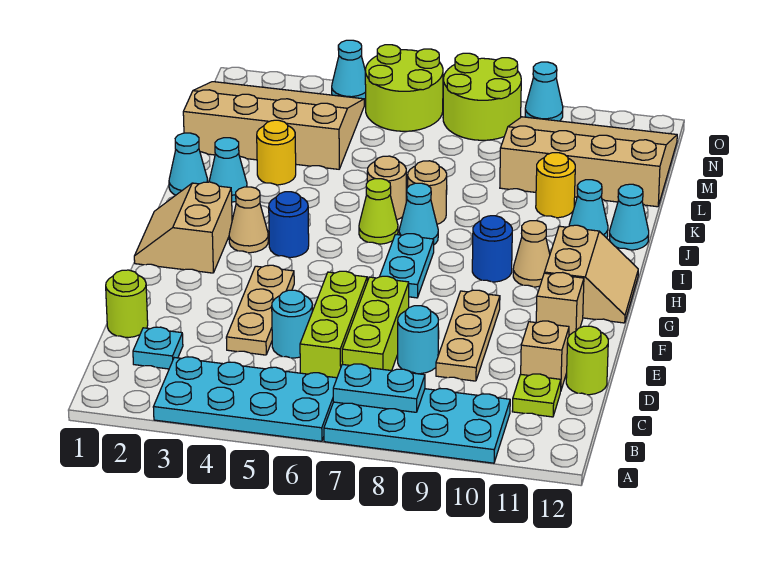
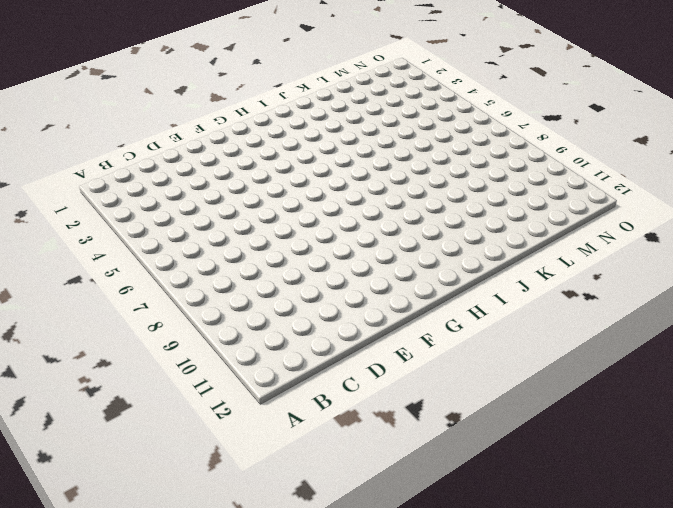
none -> cyan 2x4 plate [153,357,337,441]
none -> cyan 2x4 plate [324,389,510,463]
none -> cyan 1x1 plate [133,327,183,369]
none -> lime 1x3 brick [300,271,367,378]

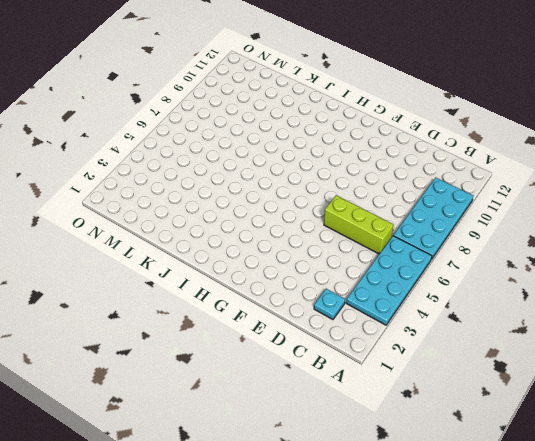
none -> lime 1x3 brick [342,276,409,371]
none -> lime 1x1 plate [512,374,561,417]
none -> lime 1x1 round brick [106,270,148,338]
none -> tan 1x3 plate [226,265,294,355]

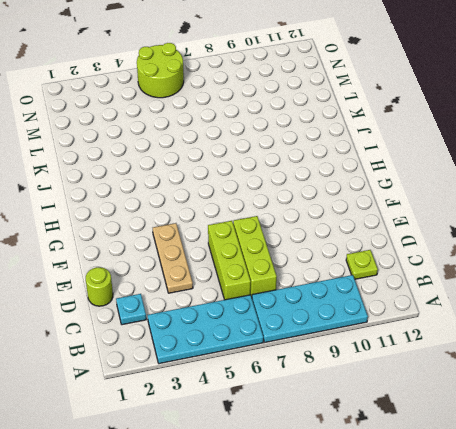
none -> cyan 1x1 round brick [272,290,312,358]
none -> cyan 1x1 round brick [398,306,438,374]
none -> tan 1x3 plate [436,290,500,381]
none -> tan 1x1 brick [521,321,569,389]

